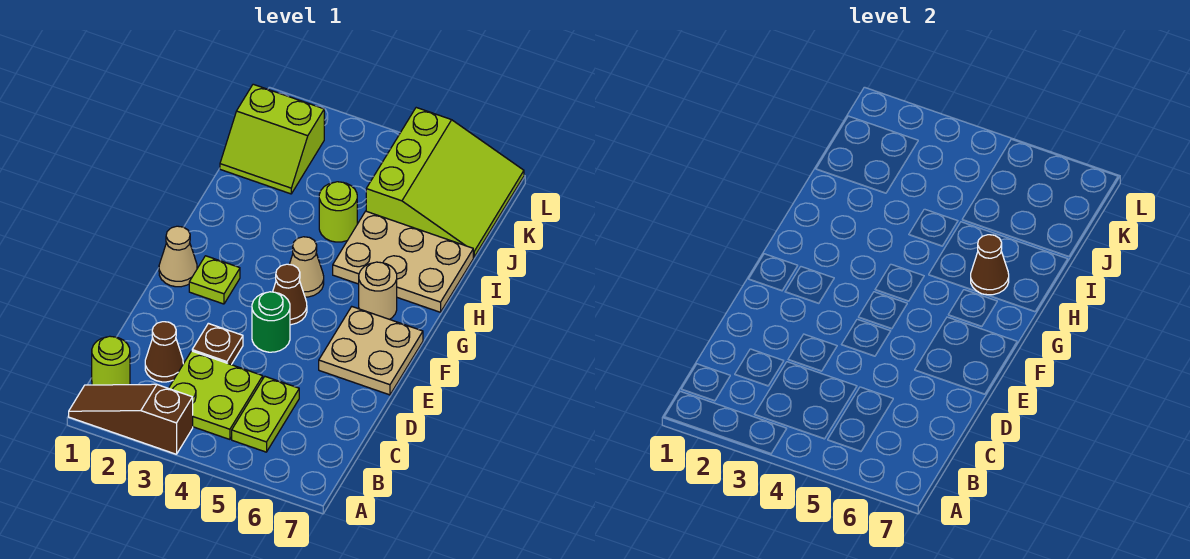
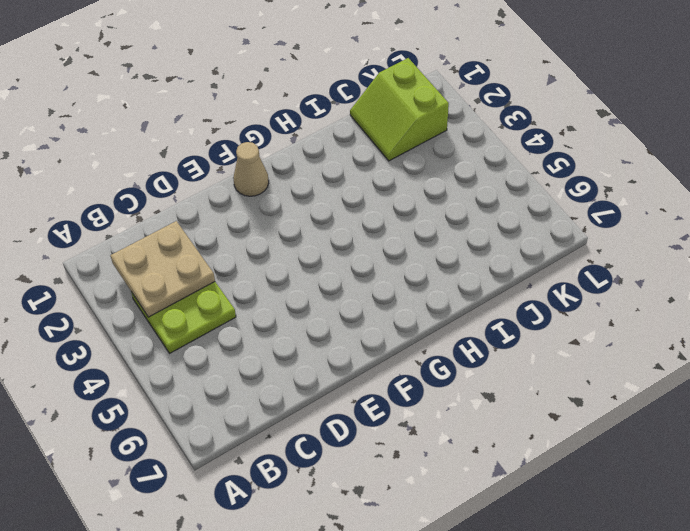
tan 2x2 plate [110,221,215,317] -> tan 2x2 plate moved to [319,307,423,395]
none -> brown 1x3 slope [69,384,193,454]
none -> lime 1x1 round brick [92,336,130,385]
none -> lime 1x2 plate [232,377,299,452]

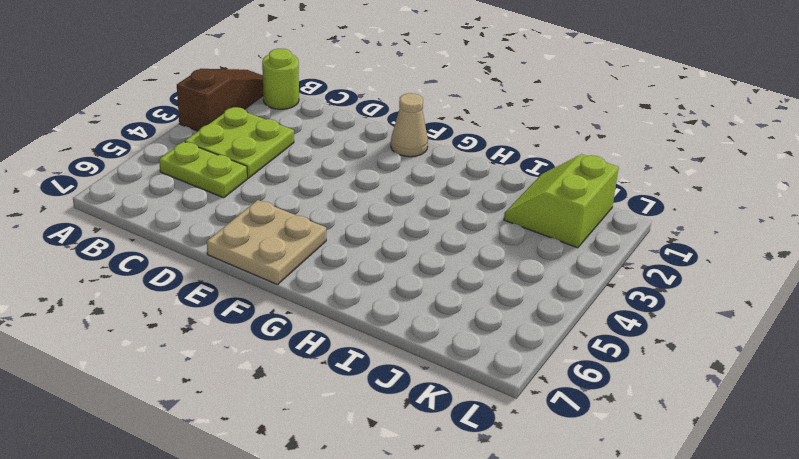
none -> brown 1x1 cone [145,322,183,382]
none -> brown 1x1 plate [192,323,243,365]
none -> green 1x1 round brick [252,292,290,352]

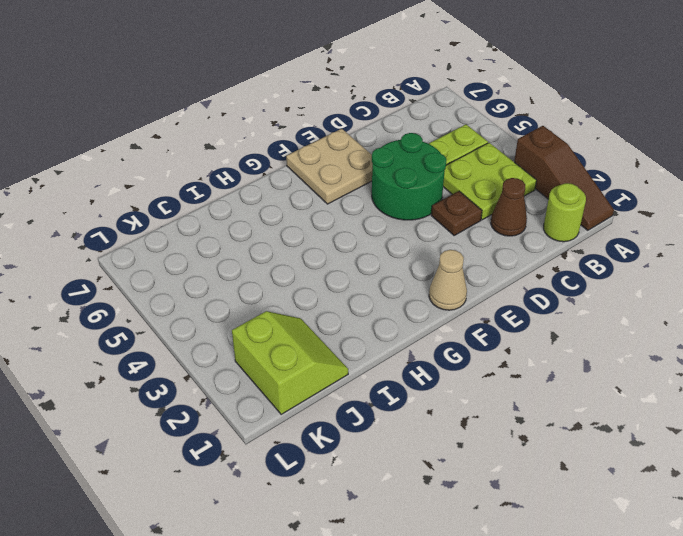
green 2x2 round brick [372,133,446,220] -> green 1x1 round brick [252,292,290,352]
none -> lime 1x1 plate [189,256,240,304]
none -> brown 1x1 cone [273,264,307,325]
none -> tan 1x1 cone [289,237,324,297]

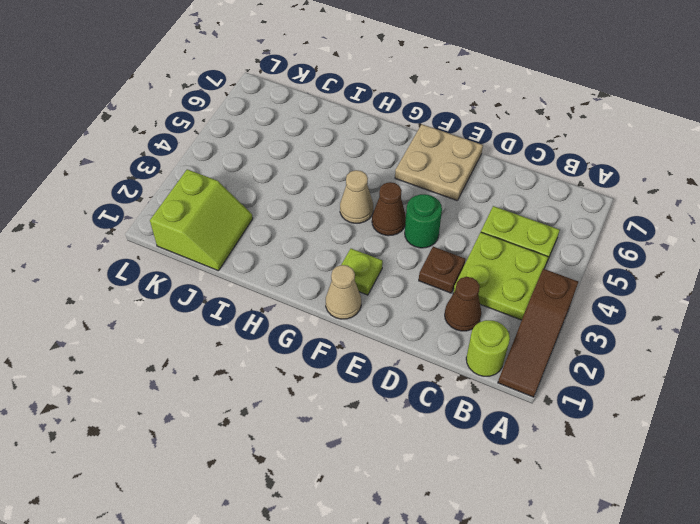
none -> tan 1x1 round brick [359,262,397,319]
none -> tan 2x3 plate [333,211,473,312]
none -> lime 1x1 round brick [319,182,357,242]

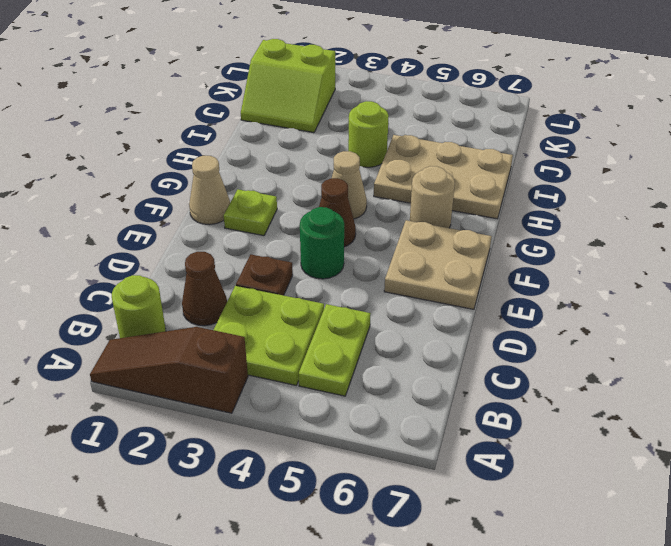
none -> lime 3x3 slope [366,108,524,257]
none -> brown 1x1 cone [971,235,1009,295]

